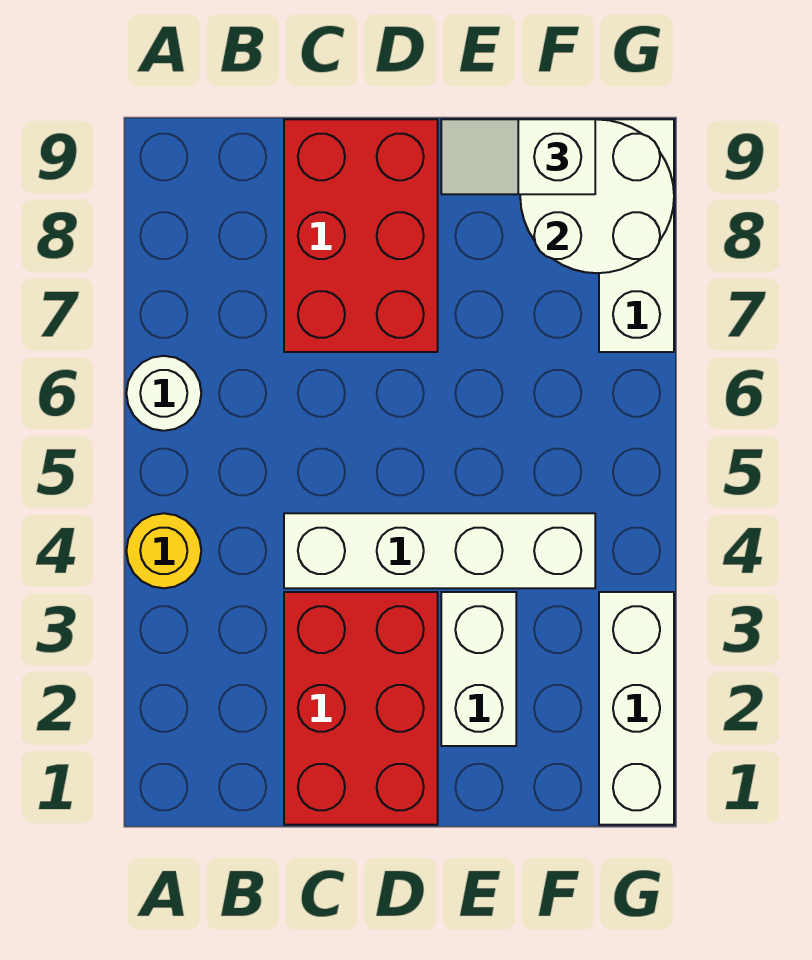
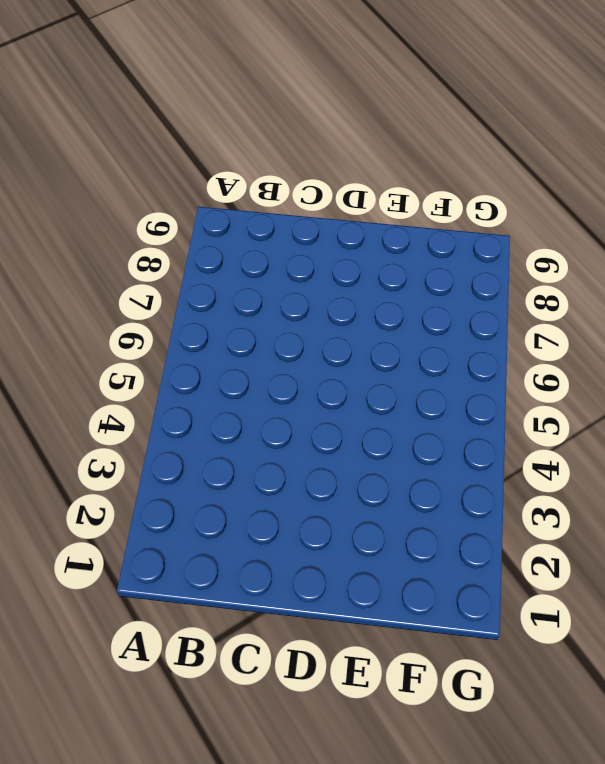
none -> yellow 1x1 round brick [126,513,201,588]
none -> white 1x1 round brick [126,356,201,431]

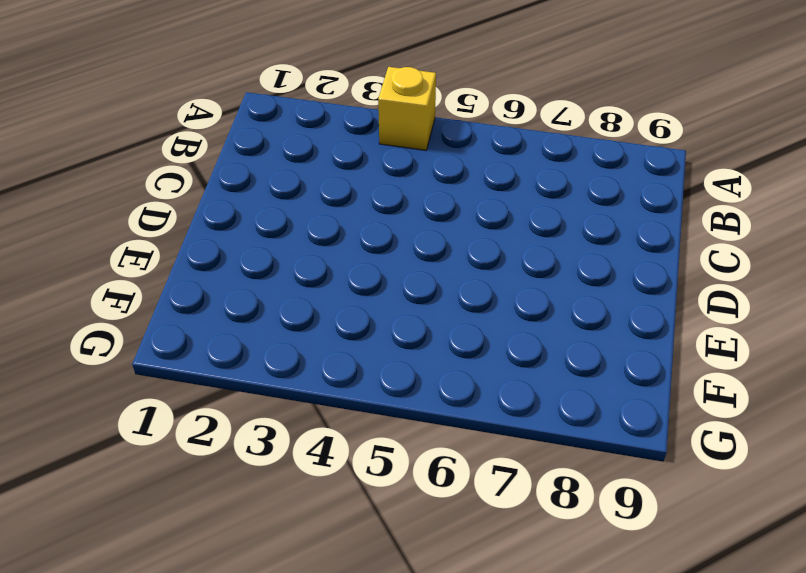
yellow 1x1 brick [378,67,436,150] -> yellow 1x1 round brick [126,513,201,588]
none -> white 1x1 round brick [126,356,201,431]
none -> red 2x3 brick [284,592,438,825]

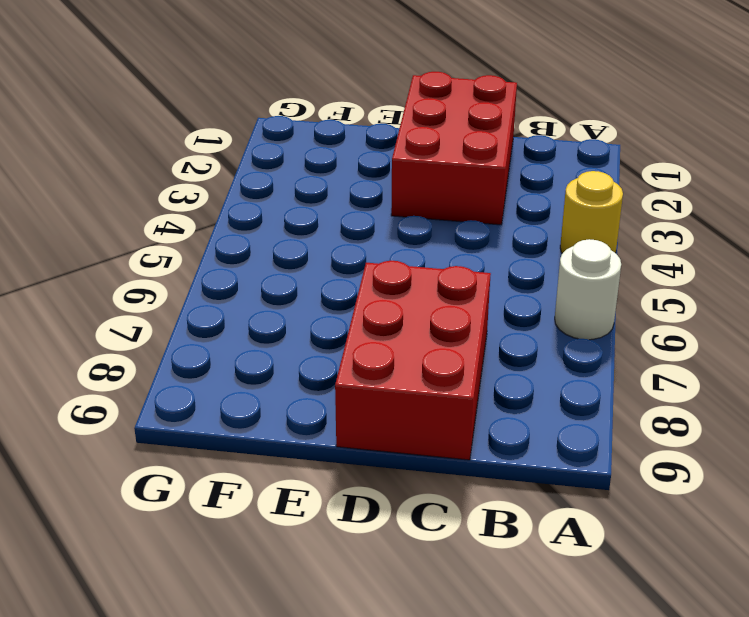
none -> white 1x4 brick [284,513,595,588]
none -> white 1x2 brick [441,592,516,746]

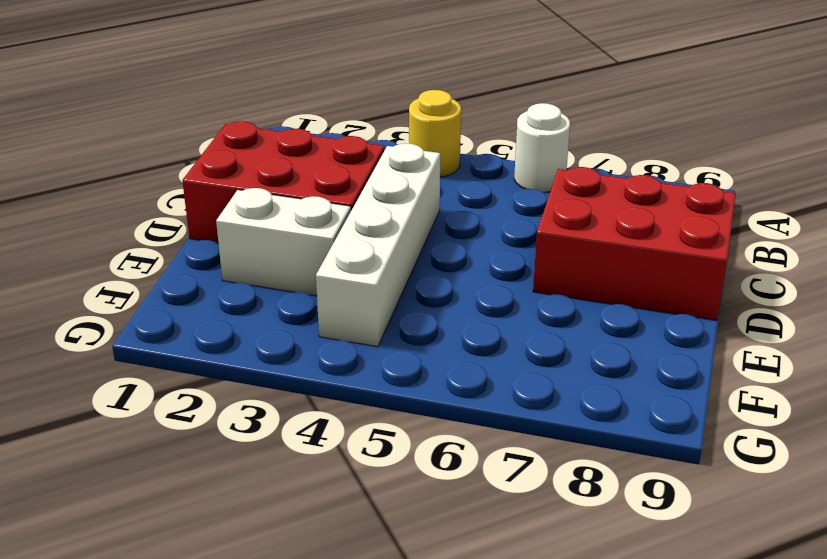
none -> white 1x3 brick [599,592,674,825]
none -> white 1x3 brick [599,119,674,352]

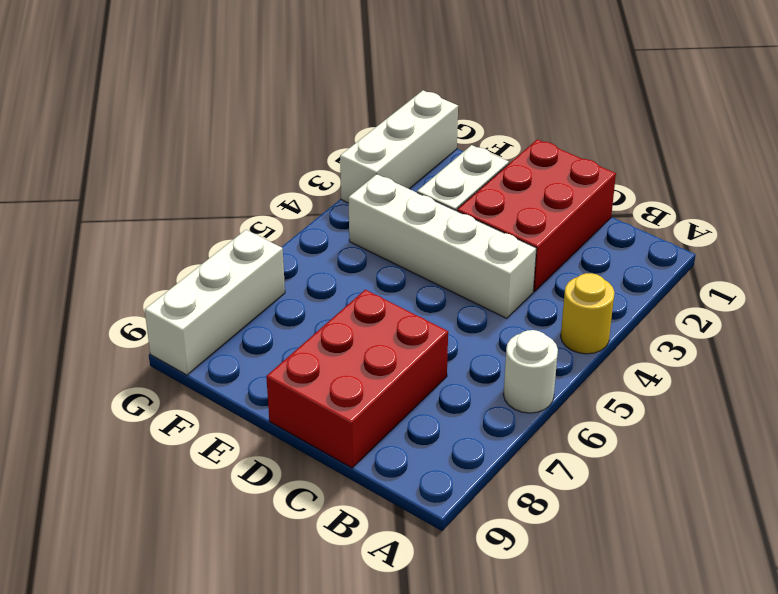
none -> white 2x2 round brick [520,119,674,273]
none -> white 1x2 slope [441,119,595,194]

